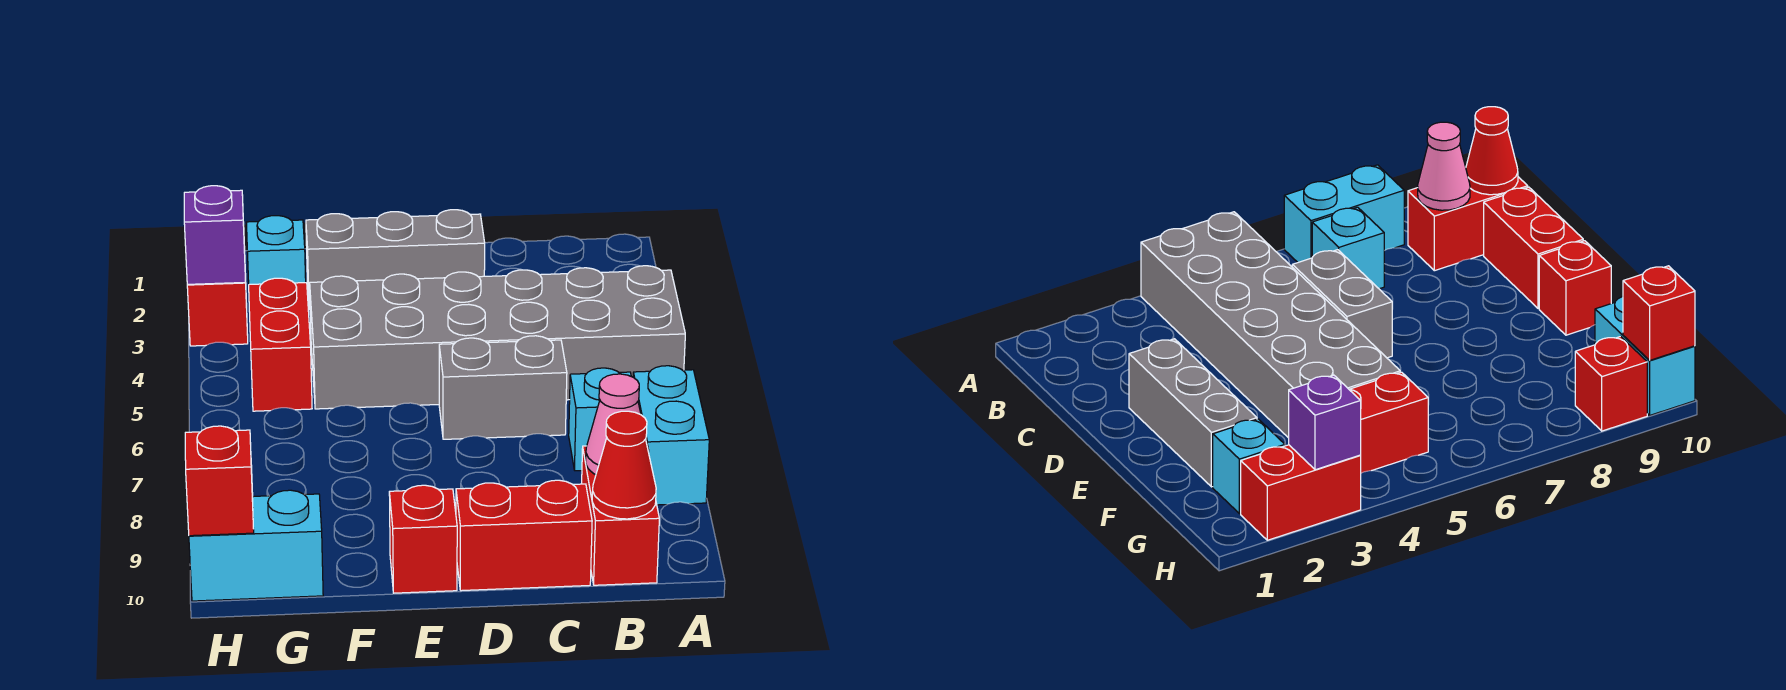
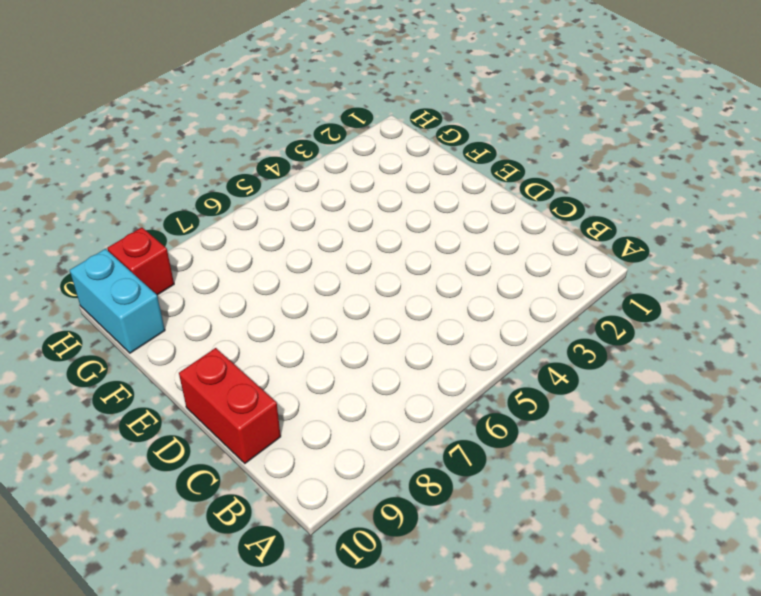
none -> grey 2x6 brick [310,266,685,409]
none -> cyan 1x2 brick [633,366,709,505]
none -> cyan 1x1 brick [569,368,631,471]

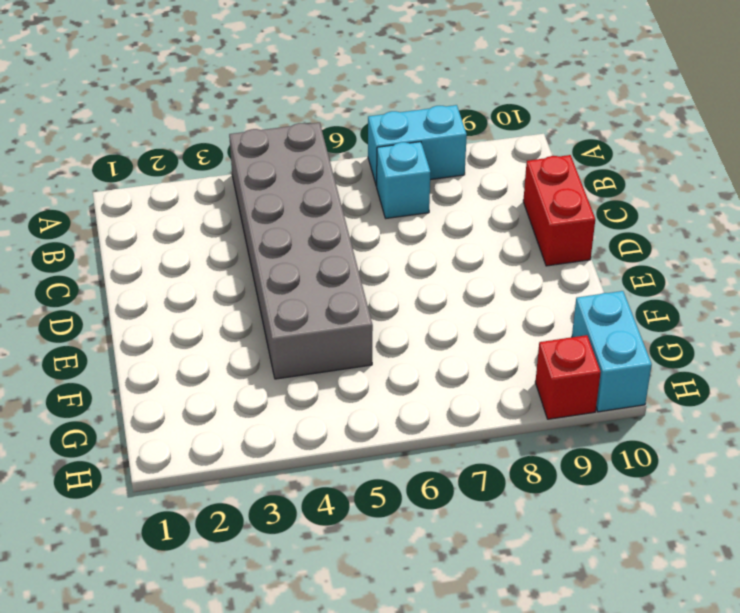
none -> red 1x2 brick [582,446,659,585]
none -> grey 1x2 brick [439,336,567,439]
none -> grey 1x3 brick [306,210,485,310]

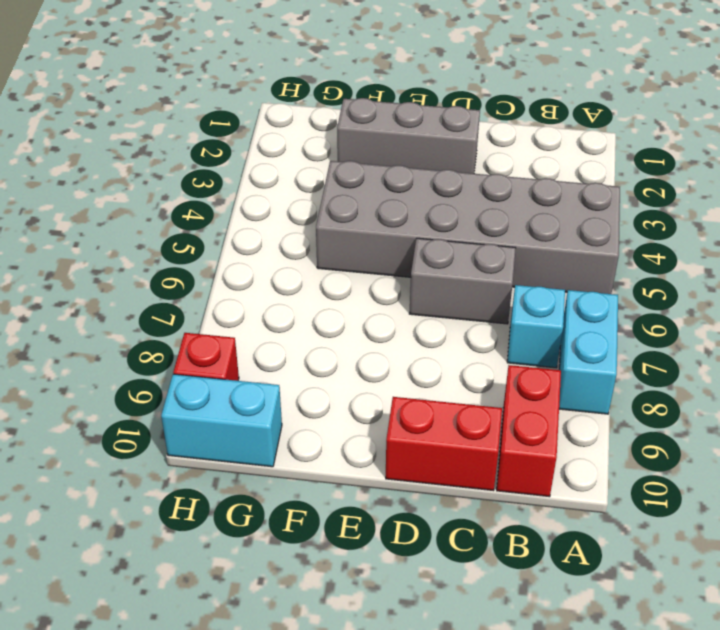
none -> red 1x1 brick [389,485,457,593]
none -> cyan 1x1 brick [246,216,306,284]
none -> red 1x2 brick [249,278,312,411]

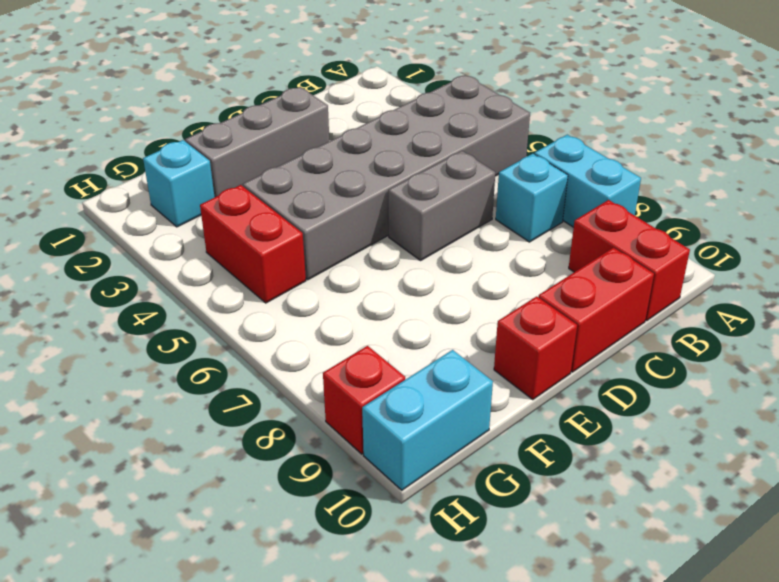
none -> red 1x2 brick [187,247,248,346]
none -> pink 1x1 cone [586,374,649,475]
none -> red 1x1 cone [592,411,656,519]

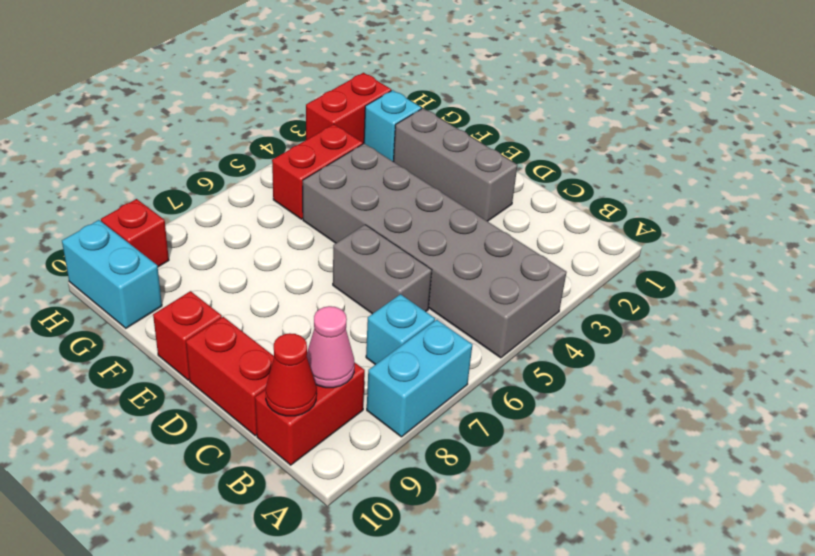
none -> purple 1x1 brick [184,186,246,284]
none -> red 1x1 brick [185,426,254,536]

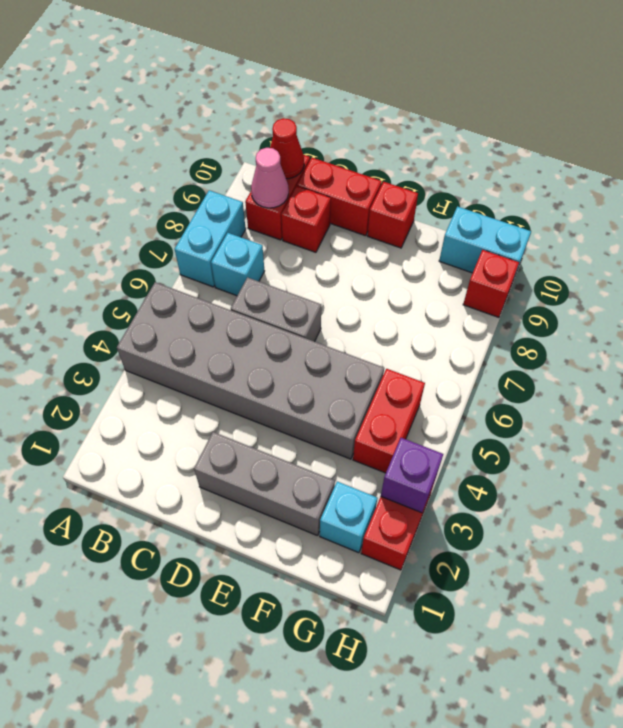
red 1x1 brick [281,186,331,252] -> red 1x1 brick moved to [185,426,254,536]

